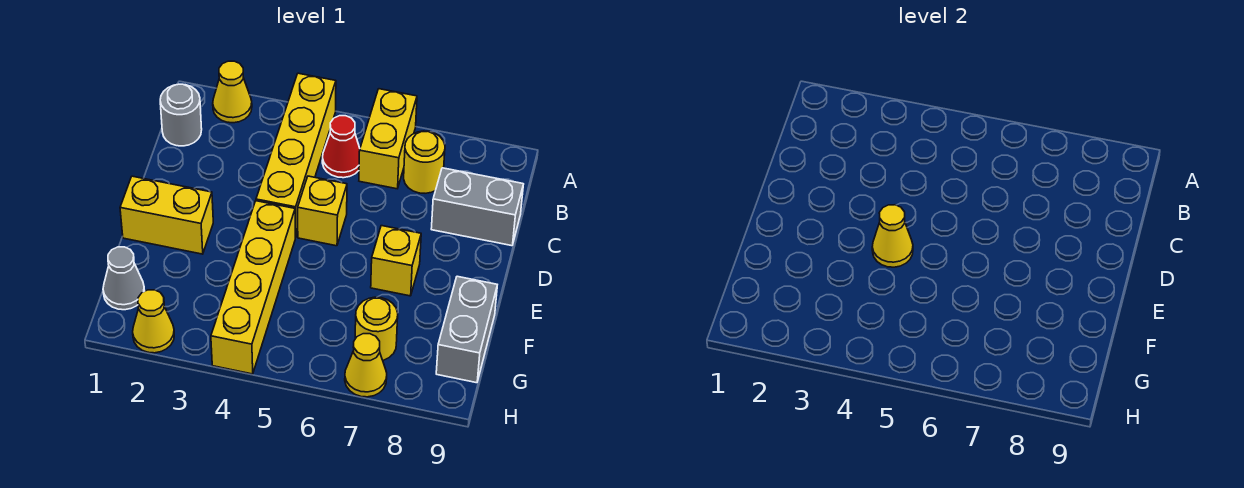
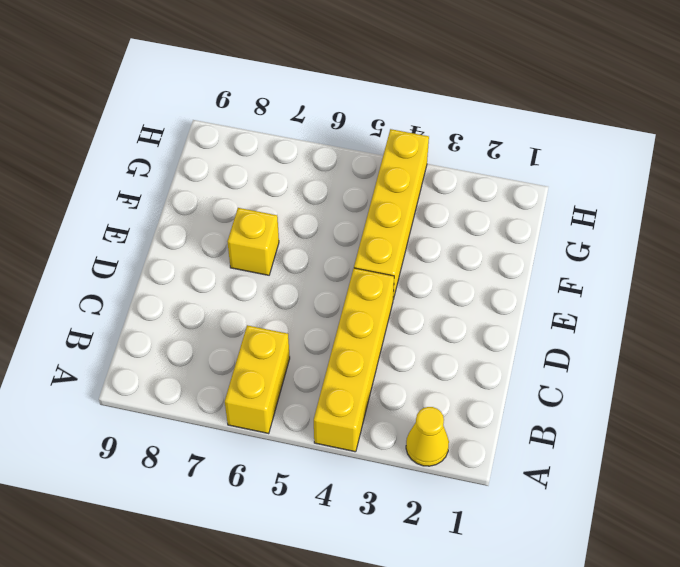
none -> grey 1x1 round brick [160,84,202,146]
none -> red 1x1 cone [322,116,360,178]
none -> yellow 1x1 round brick [404,131,445,193]

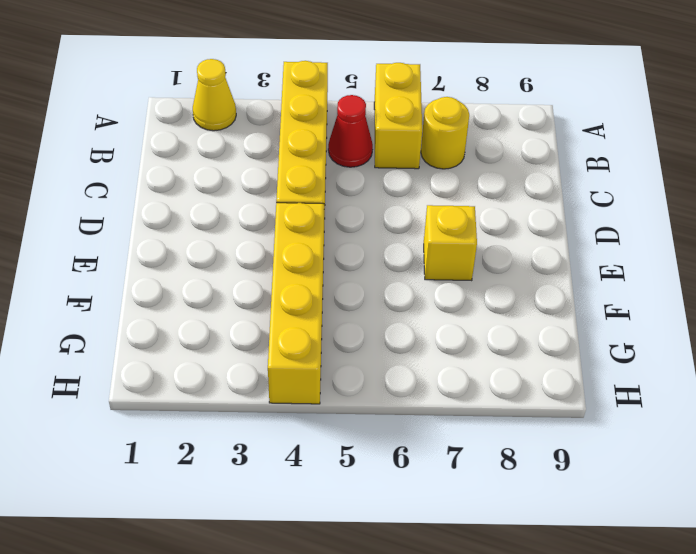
none -> grey 1x1 round brick [160,84,202,146]
none -> grey 1x2 brick [431,168,523,246]
none -> yellow 1x1 brick [298,176,347,246]

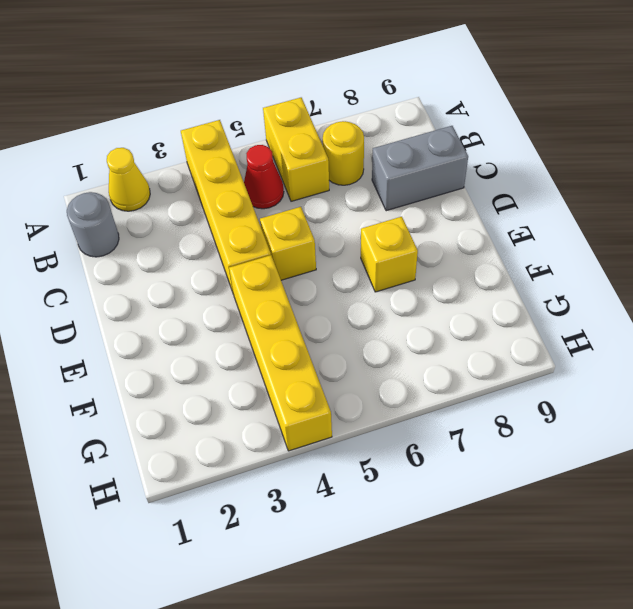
none -> yellow 1x2 brick [120,176,213,254]
none -> grey 1x2 brick [436,276,497,383]
none -> grey 1x1 cone [103,247,145,310]

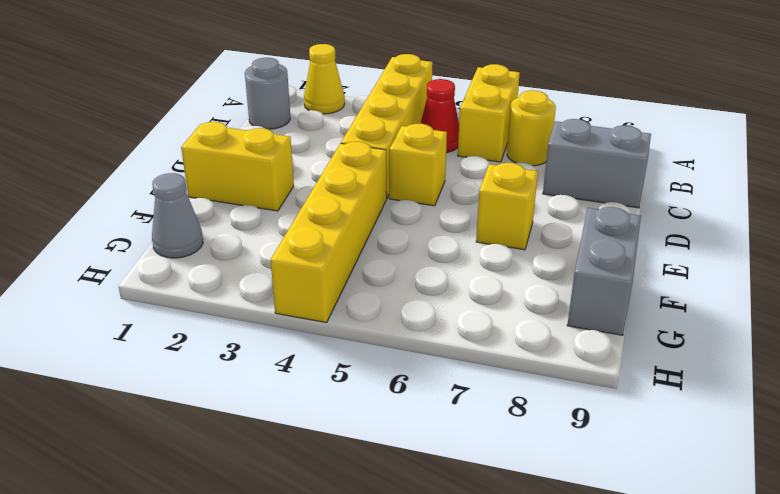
none -> yellow 1x1 round brick [355,297,398,360]
none -> yellow 1x1 cone [133,290,174,353]
none -> yellow 1x1 cone [345,334,387,397]

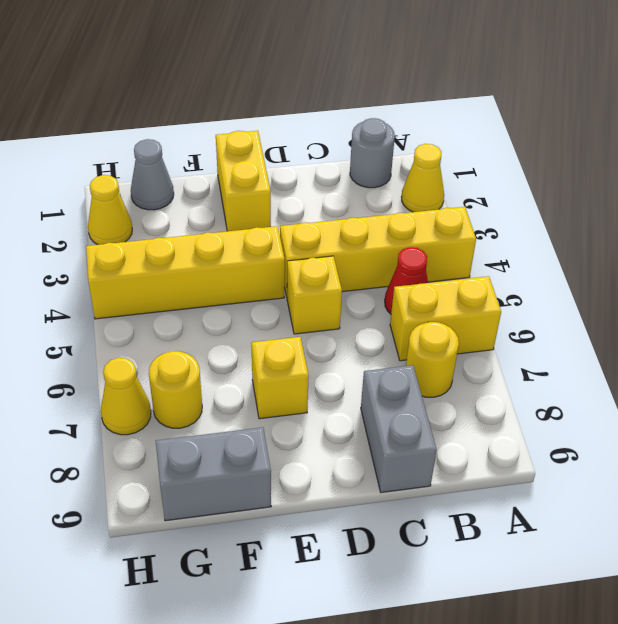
none -> yellow 1x1 cone [872,205,913,267]

